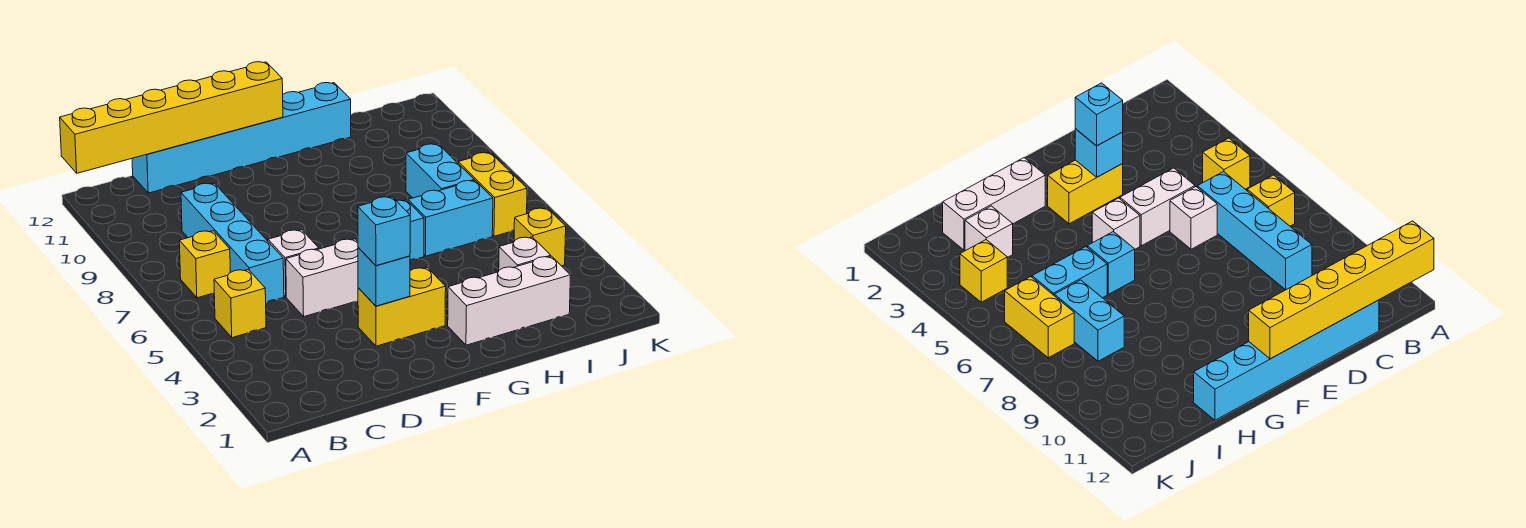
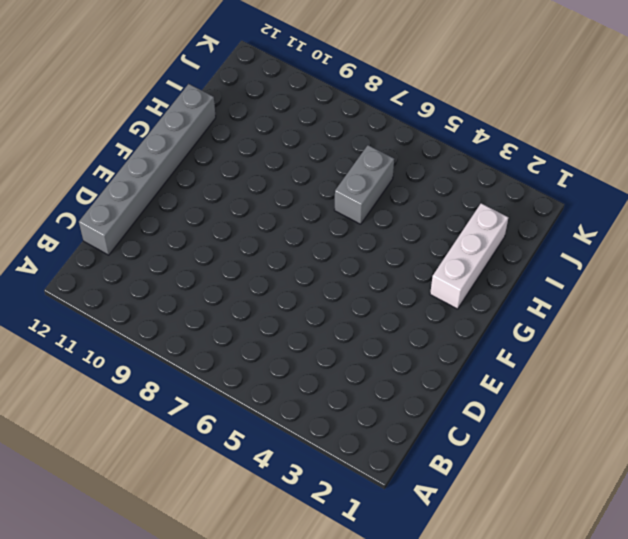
grey 1x6 brick [79,84,216,255] -> cyan 1x6 brick [132,83,351,193]
grey 1x2 brick [334,145,394,224] -> cyan 1x2 brick [408,180,493,256]
none -> yellow 1x1 brick [214,270,266,338]
none -> yellow 1x1 brick [179,231,230,298]
none -> cyan 1x4 brick [181,183,284,302]

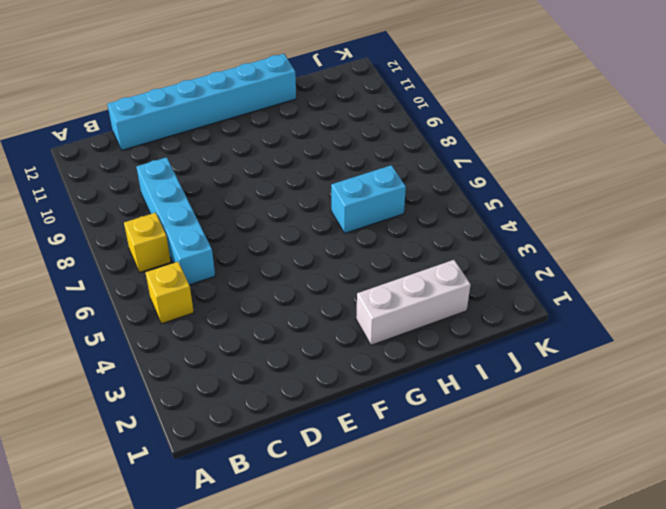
none -> white 1x2 brick [286,239,358,316]
none -> white 1x1 brick [268,230,319,297]
none -> yellow 1x2 brick [358,268,446,346]

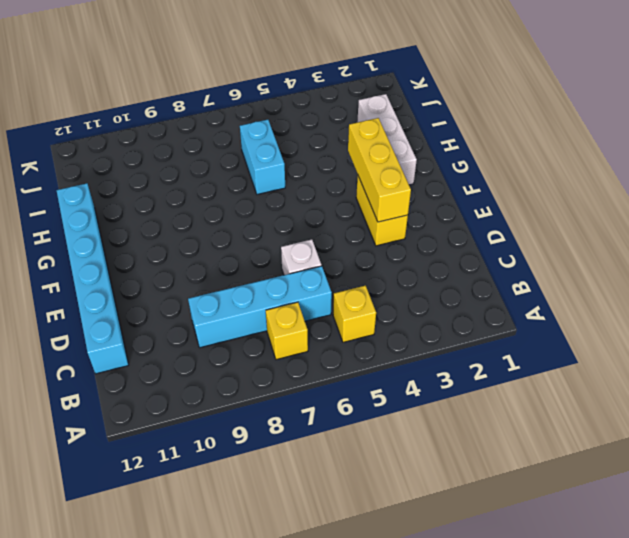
yellow 1x3 brick [348,118,411,222] -> cyan 1x1 brick [358,247,410,306]
none -> white 1x2 brick [286,239,358,316]
none -> white 1x1 brick [1092,198,1140,249]
none -> cyan 1x1 brick [397,200,424,260]

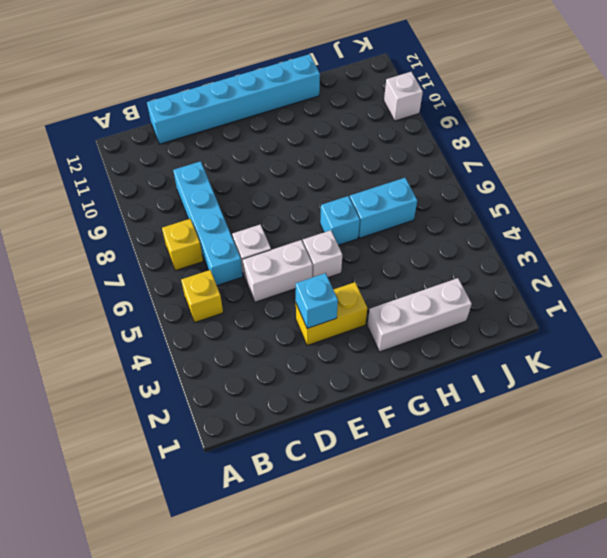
white 1x1 brick [384,72,423,121] -> white 1x1 brick moved to [499,237,551,270]
none -> cyan 1x2 brick [406,144,474,198]
none -> yellow 1x1 brick [514,208,566,266]
none -> yellow 1x2 brick [458,153,527,236]

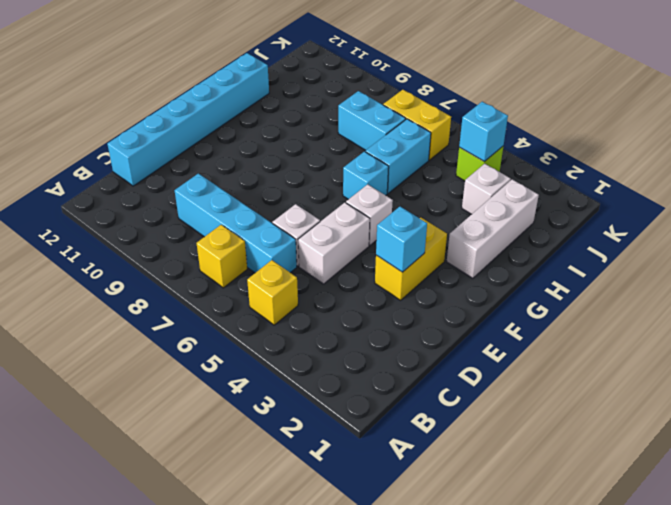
lime 1x1 brick [456,147,503,181] -> yellow 1x1 brick [514,208,566,266]
cyan 1x1 brick [459,102,508,161] -> cyan 1x1 brick moved to [358,197,410,266]
none -> yellow 1x6 brick [60,62,283,173]

